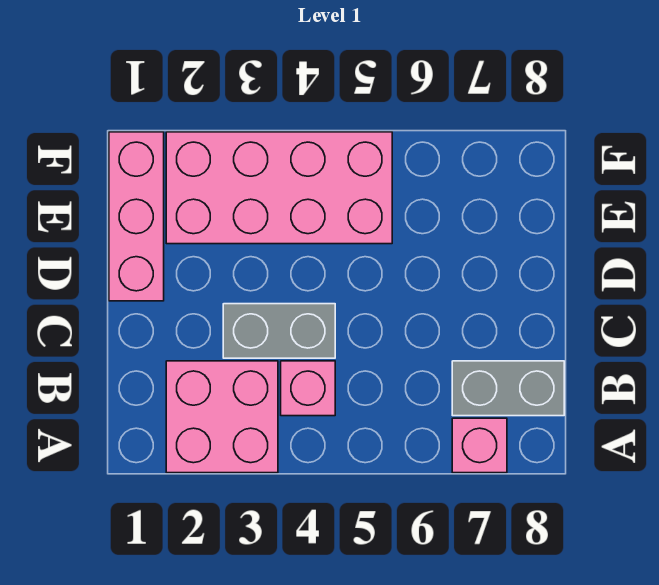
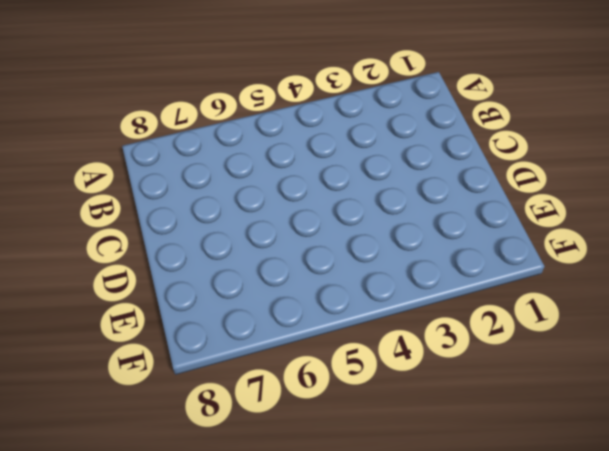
none -> pink 2x2 brick [166,361,278,473]
none -> pink 1x1 brick [452,418,507,473]

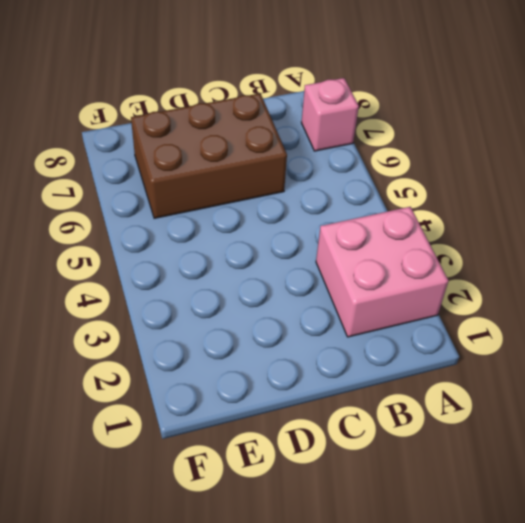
brown 2x3 brick [131,93,287,218] -> none
none -> pink 1x1 brick [281,361,335,416]
none -> grey 1x2 brick [452,361,564,416]

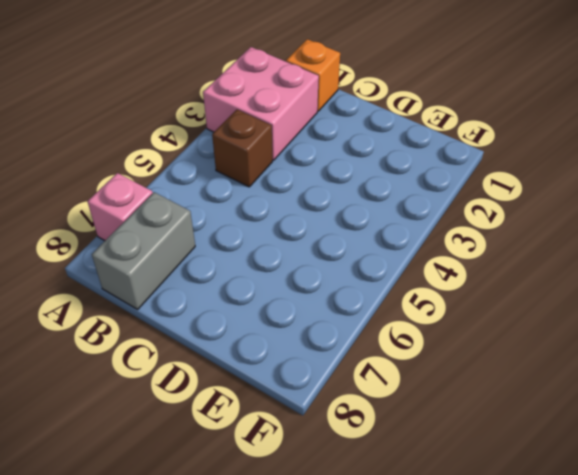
orange 1x1 brick [286,39,340,111] -> none
brown 1x1 brick [212,110,272,187] -> pink 1x1 brick [281,361,335,416]
none -> grey 1x2 brick [223,304,335,358]
none -> pink 1x3 brick [109,132,164,301]

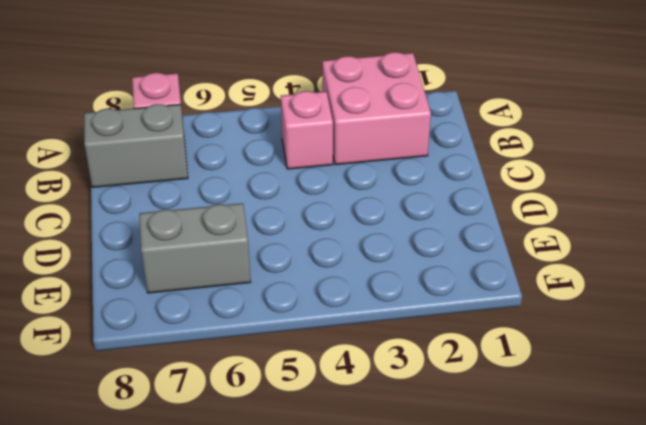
grey 1x2 brick [139,203,251,293] -> grey 1x2 brick moved to [223,304,335,358]
none -> pink 1x3 brick [109,132,164,301]
none -> pink 2x4 brick [166,132,392,244]

